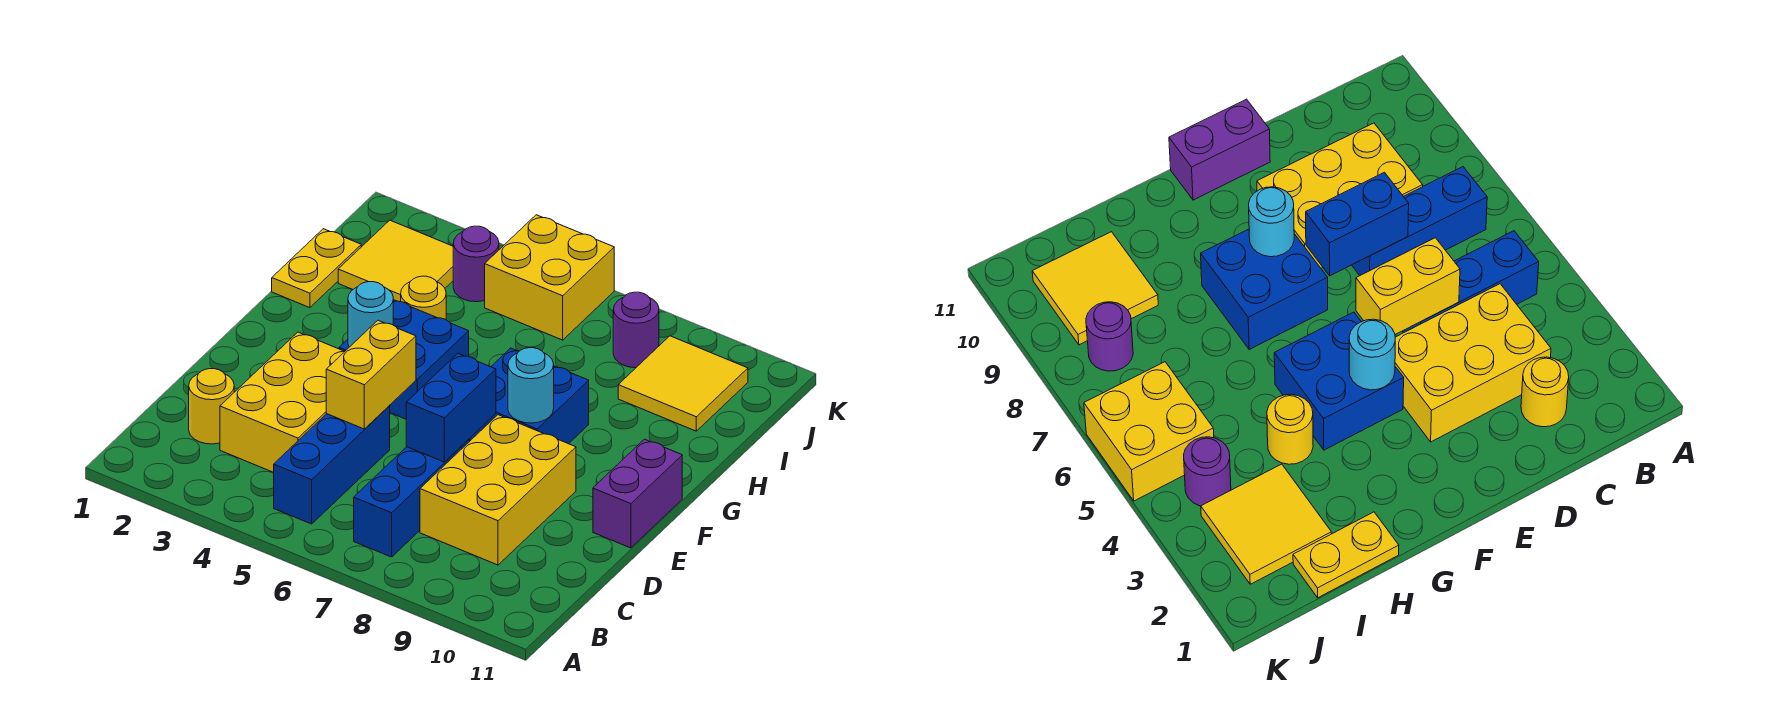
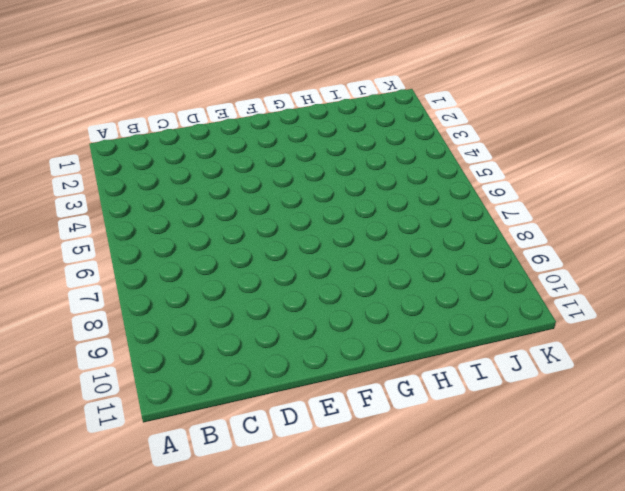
none -> blue 1x3 brick [274,406,390,524]
none -> blue 1x3 brick [354,439,470,557]
none -> yellow 1x1 round brick [189,369,234,444]

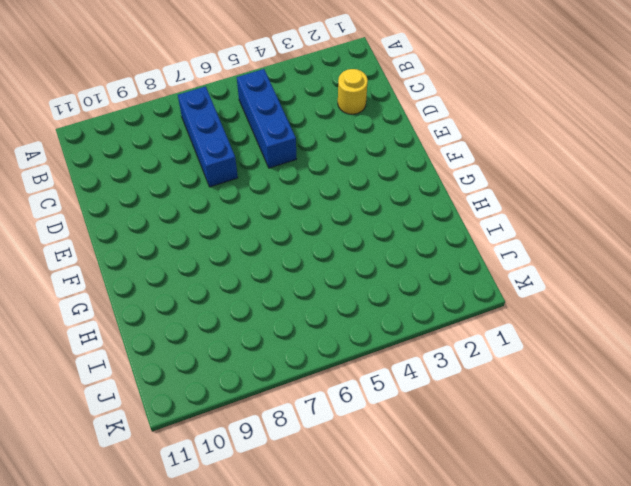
none -> yellow 2x3 brick [220,332,345,472]
none -> yellow 2x3 brick [420,415,576,565]
none -> purple 1x2 brick [593,439,682,548]

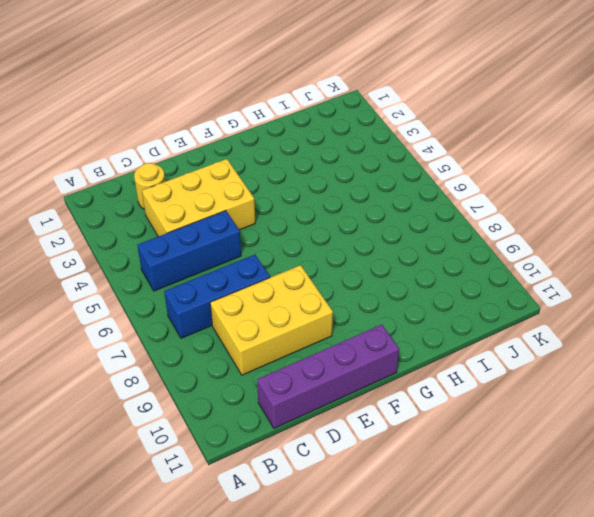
purple 1x4 brick [257,325,399,428] -> purple 1x2 brick [593,439,682,548]
none -> blue 2x2 brick [339,300,469,419]
none -> blue 2x2 brick [470,348,589,444]
none -> yellow 1x2 plate [272,229,361,308]

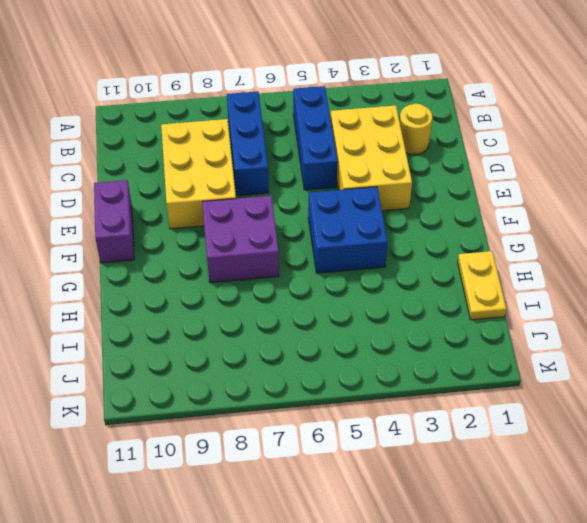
purple 2x2 brick [202,196,279,283] -> blue 2x2 brick [470,348,589,444]
none -> yellow 1x1 round brick [401,276,446,320]
none -> yellow 2x2 tile [338,220,453,302]
none -> yellow 2x2 tile [618,336,748,431]

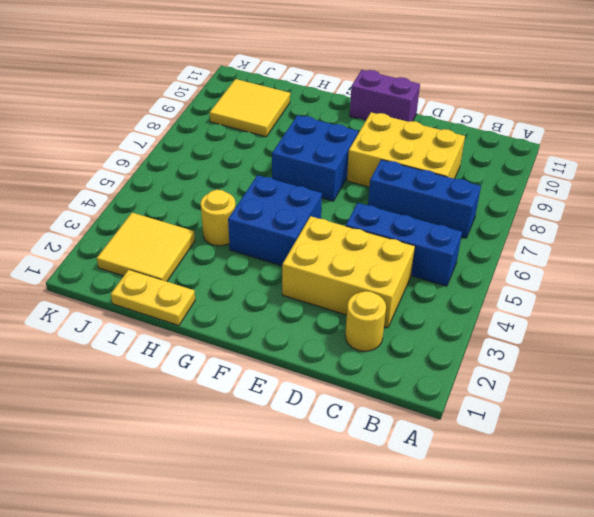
none -> purple 1x1 round brick [453,226,499,302]
none -> yellow 2x2 brick [485,215,614,340]
none -> purple 1x1 round brick [613,292,659,368]

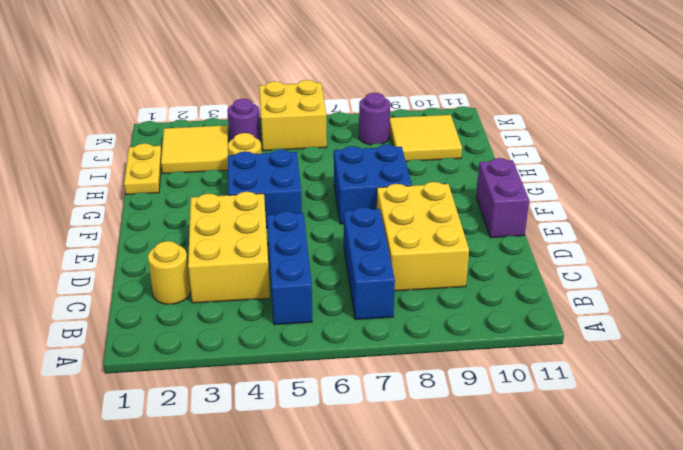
none -> yellow 1x2 brick [326,320,416,429]
none -> blue 1x2 brick [406,354,496,462]
none -> cyan 1x1 round brick [348,282,393,347]

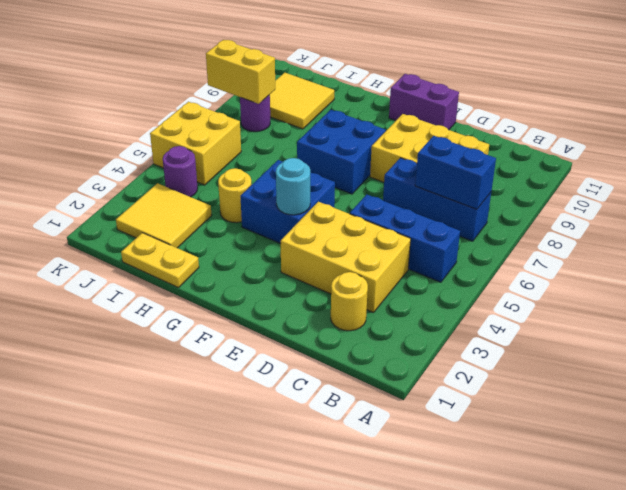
blue 1x2 brick [415,136,496,209] -> blue 1x2 brick moved to [406,354,496,462]
yellow 1x2 brick [206,40,275,104] -> yellow 1x2 brick moved to [326,320,416,429]
none -> cyan 1x1 round brick [508,348,554,423]

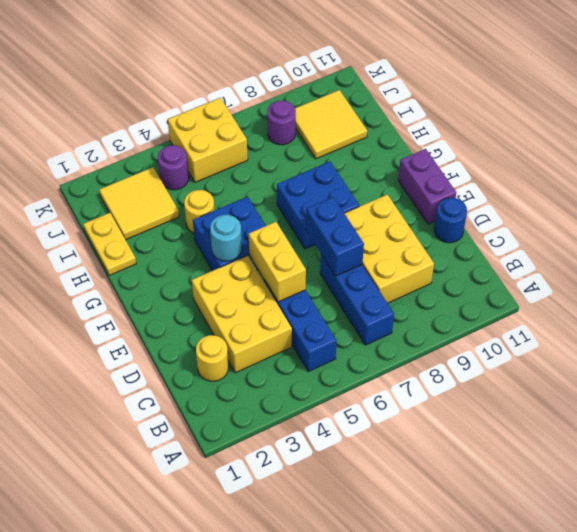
blue 1x1 round brick [434,198,467,243] -> none
none -> cyan 1x1 round brick [508,348,554,423]

